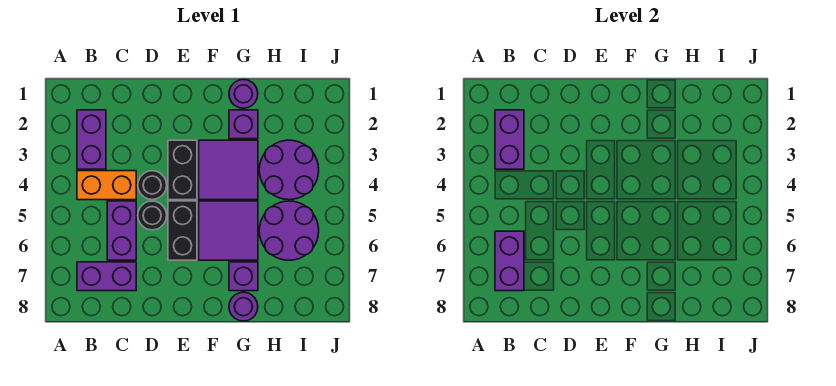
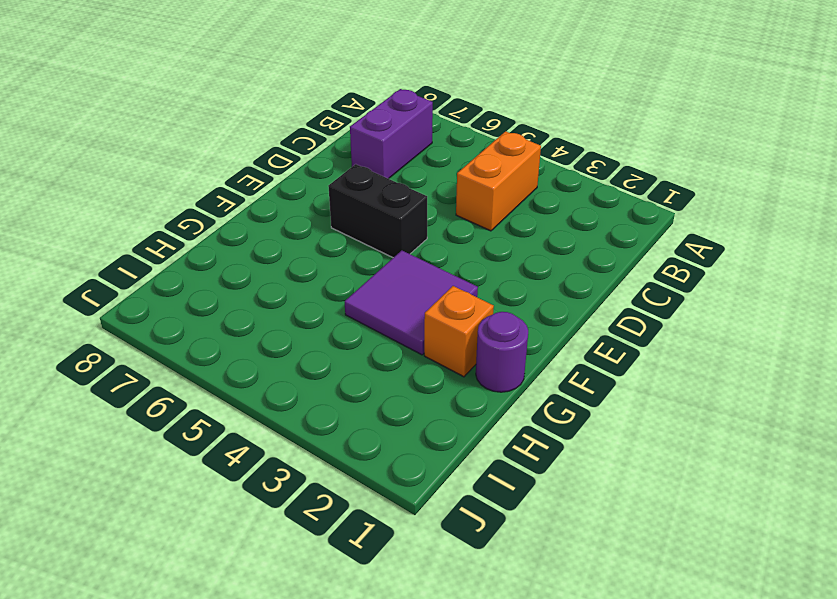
orange 1x1 brick [424,286,494,377] -> purple 1x1 brick [229,110,258,139]
none -> purple 1x2 brick [77,110,106,169]
none -> purple 1x2 brick [107,201,136,260]
none -> black 1x1 round brick [138,171,167,200]

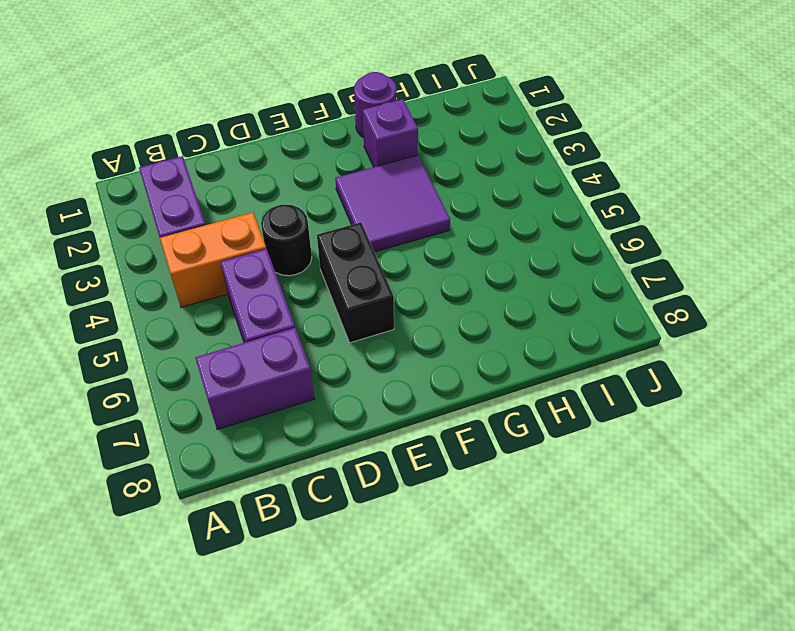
none -> black 1x1 round brick [138,201,167,230]
none -> black 1x2 brick [168,140,197,200]
none -> purple 2x2 tile [199,201,258,260]

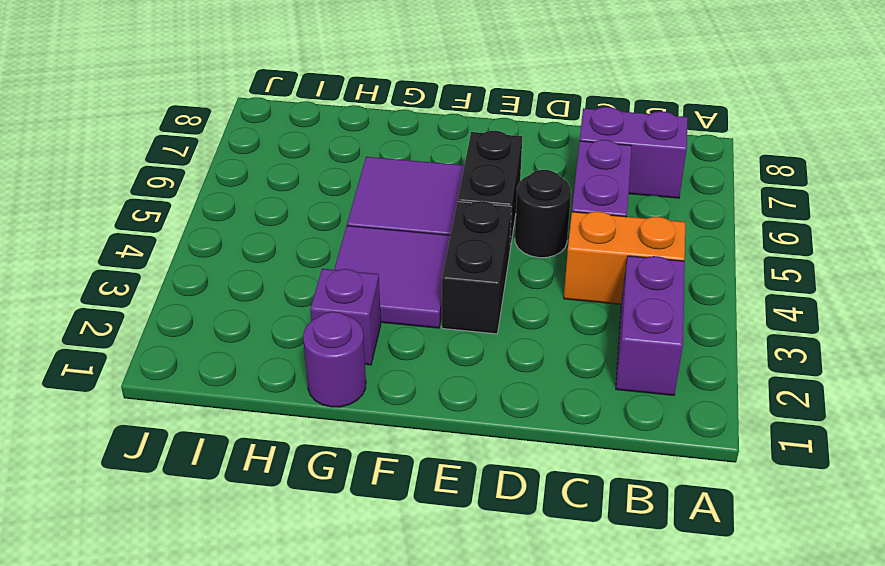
none -> black 1x1 round brick [138,171,167,200]
none -> purple 1x1 brick [229,262,258,291]
none -> purple 1x1 round brick [229,292,258,321]

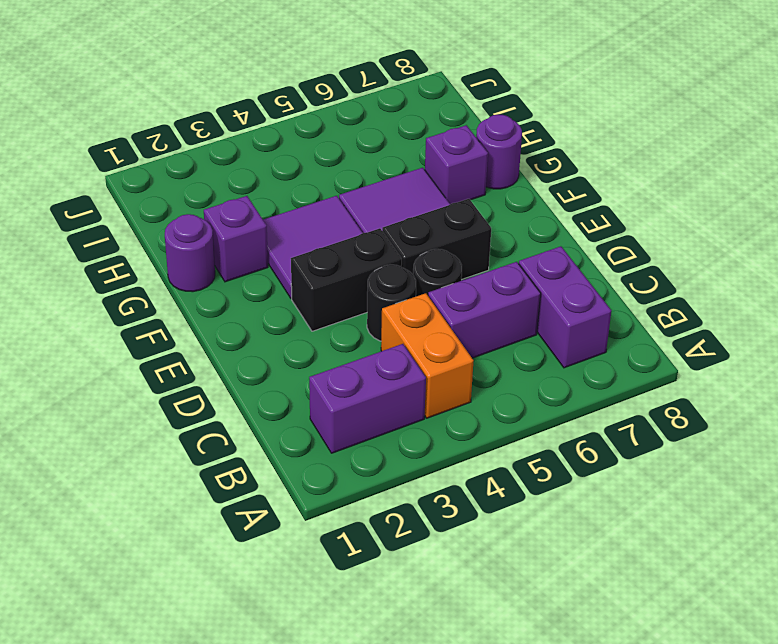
none -> purple 2x2 round brick [259,140,319,200]
none -> purple 2x2 round brick [259,201,319,260]
none -> purple 1x2 brick [495,110,524,169]

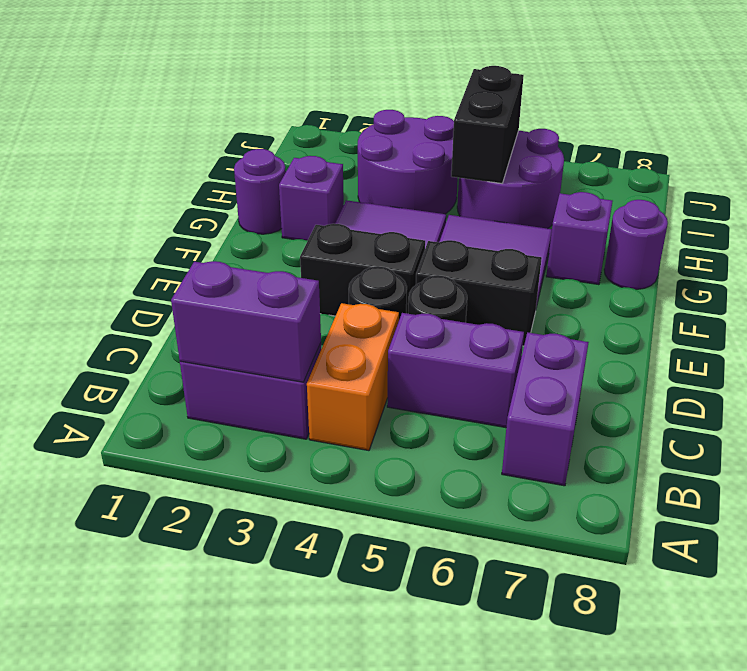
black 1x2 brick [451,66,524,183] -> none
none -> purple 1x2 brick [495,231,524,291]

